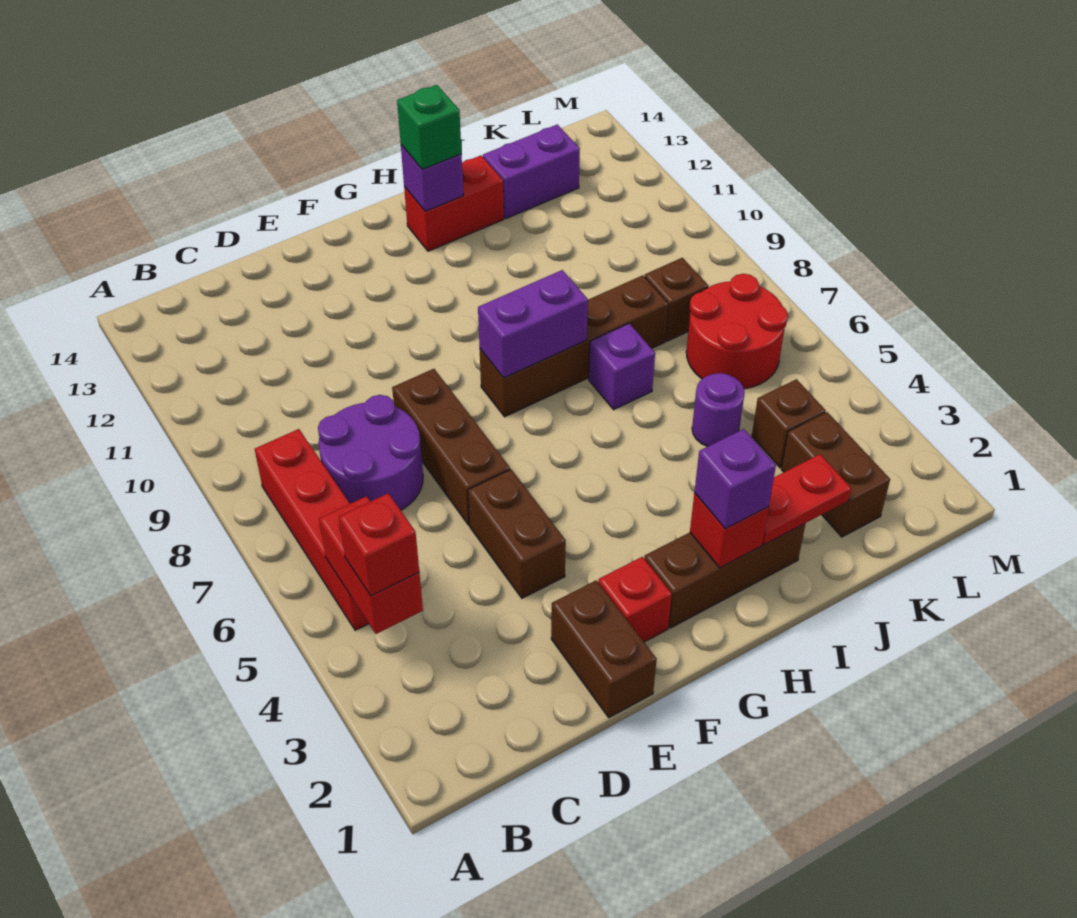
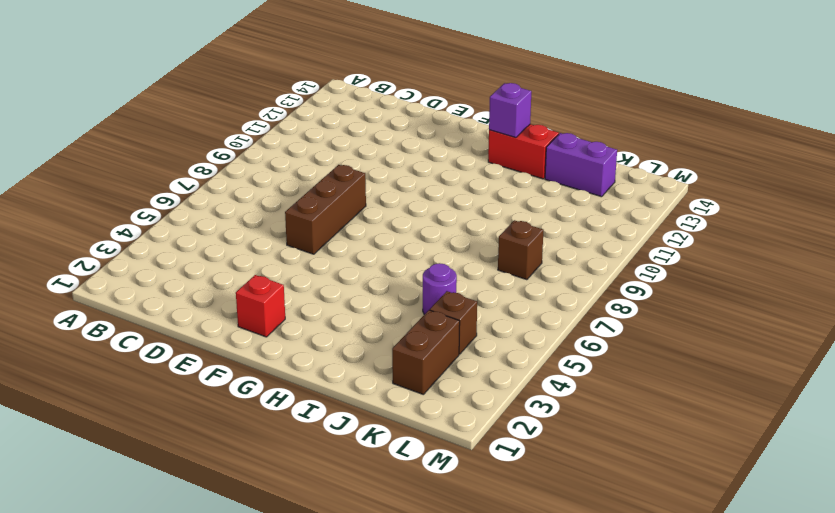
none -> red 1x4 brick [255,429,369,630]
none -> purple 2x2 round brick [318,395,423,510]
none -> brown 1x2 brick [551,580,657,718]

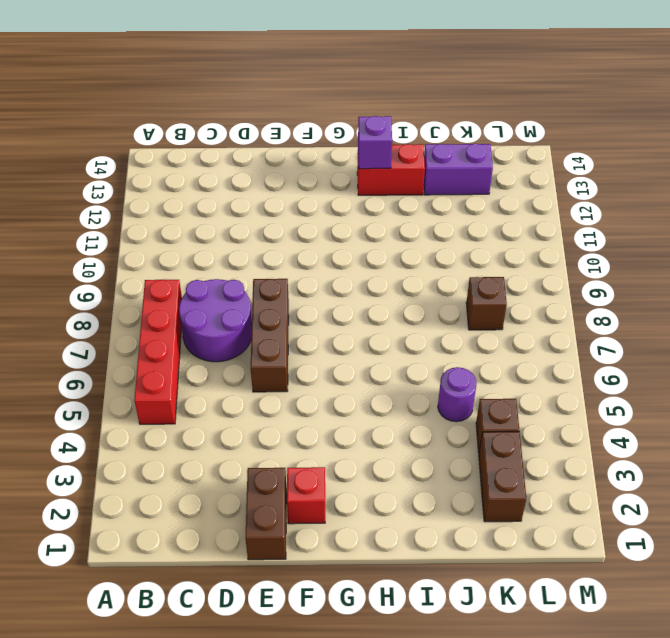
none -> brown 1x2 brick [468,469,566,598]
none -> brown 1x3 brick [644,524,805,628]
none -> brown 1x4 brick [480,275,668,417]

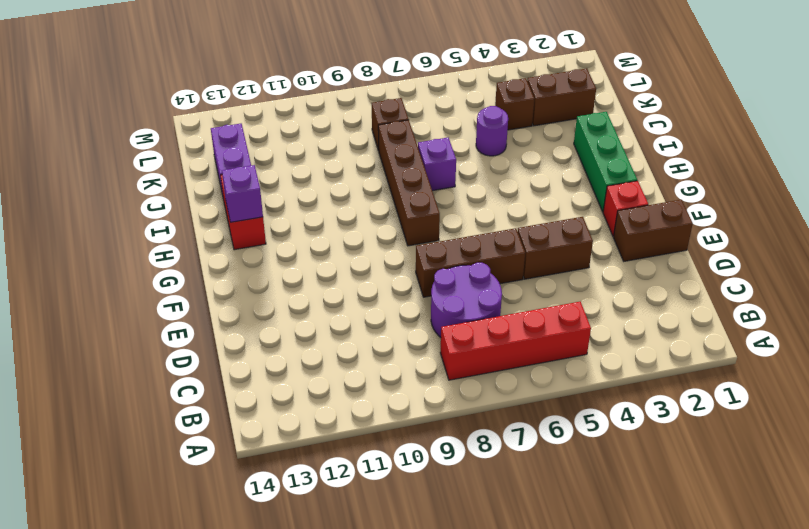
green 1x3 brick [574,112,637,212] -> brown 1x3 brick [644,524,805,628]
none -> red 2x2 round brick [686,274,788,389]
none -> red 1x2 brick [319,496,423,634]
none -> purple 1x2 brick [478,270,588,378]

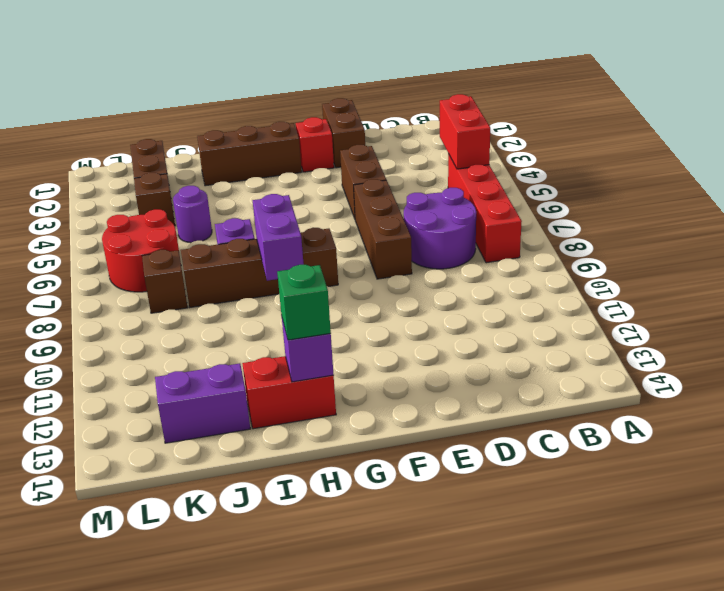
purple 1x2 brick [253,194,304,281] -> purple 1x2 brick turned to [478,270,588,378]
none -> red 1x1 brick [690,493,769,568]
none -> red 1x2 plate [763,454,851,545]
none -> red 1x1 brick [339,493,419,596]

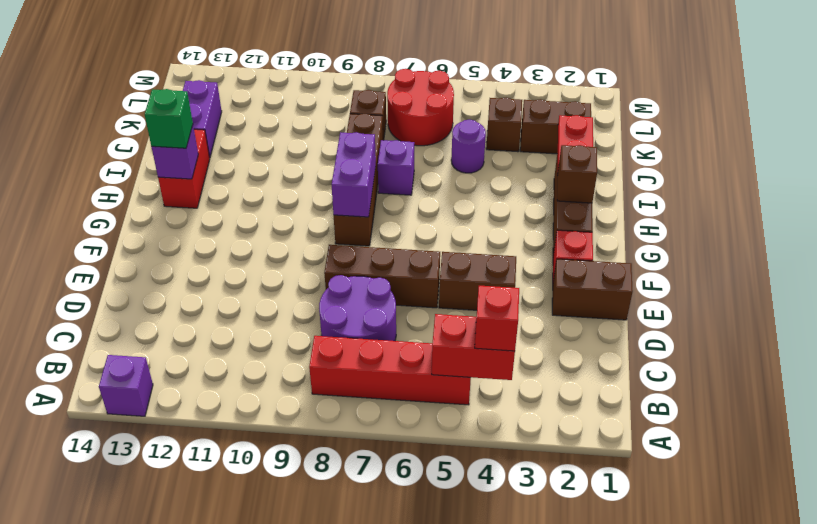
purple 1x1 brick [99,355,153,416] -> purple 1x1 brick moved to [694,429,776,529]
brown 1x1 brick [557,145,597,203] -> red 1x1 brick [690,493,769,568]

